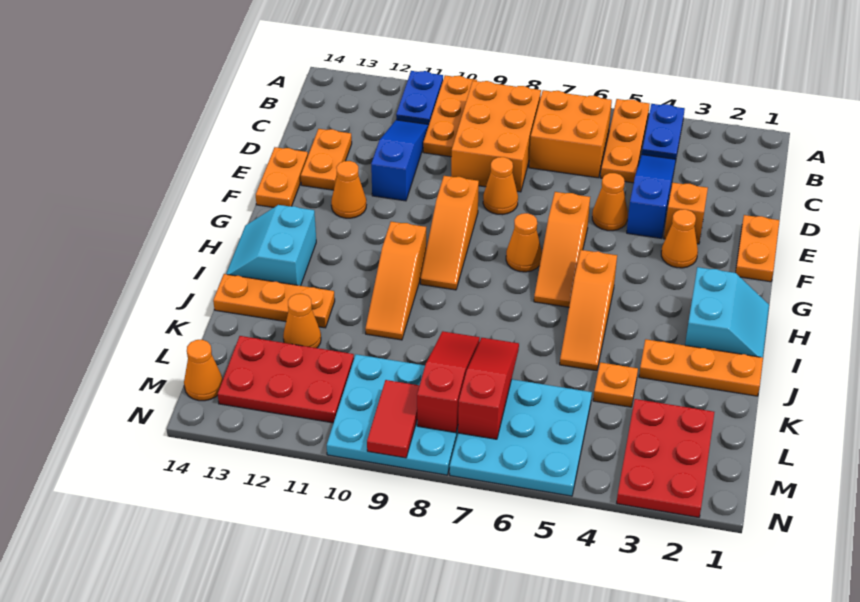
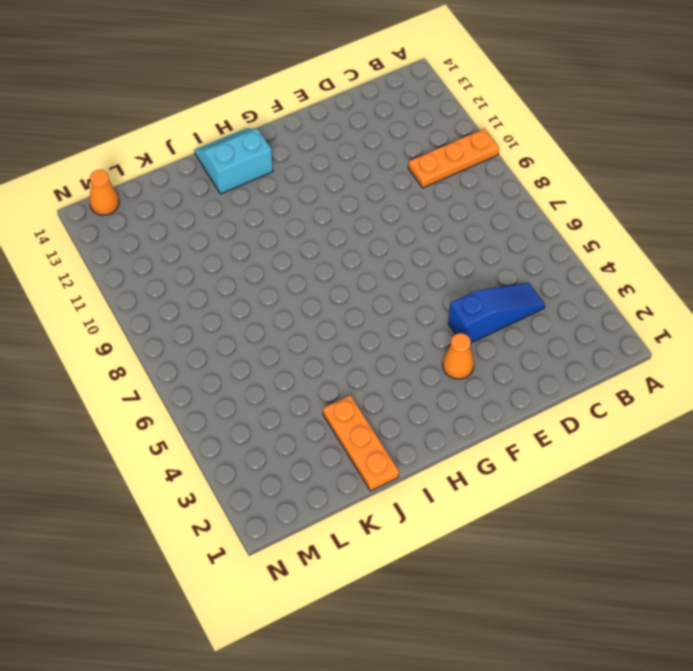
none -> blue 1x2 plate [642,104,685,159]
none -> orange 1x3 plate [601,99,650,183]
none -> blue 1x2 plate [396,71,443,125]
none -> orange 2x2 brick [529,90,612,178]

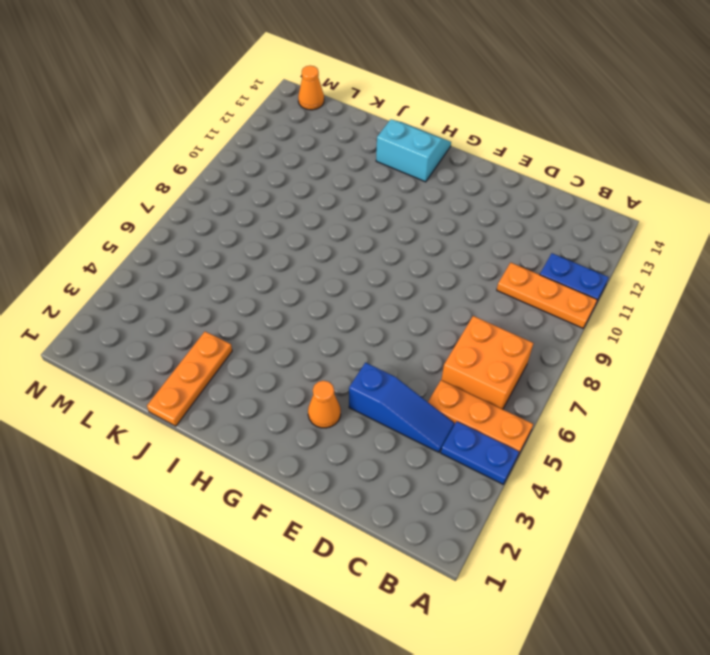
none -> orange 2x3 brick [451,81,541,192]
none -> blue 1x3 slope [371,120,429,201]
none -> orange 1x2 plate [301,129,352,190]
none -> orange 1x2 plate [736,215,780,282]

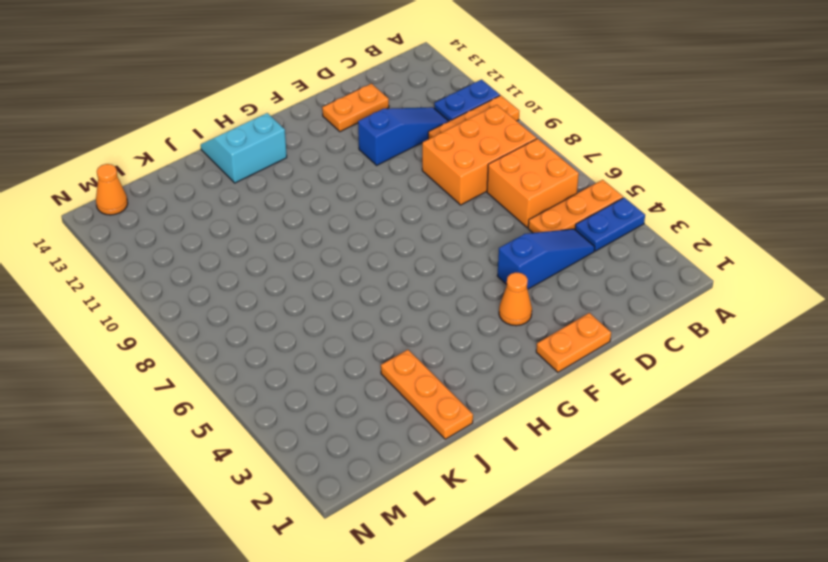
none -> orange 1x1 brick [664,183,708,244]
none -> orange 1x1 cone [592,173,628,231]
none -> orange 1x1 cone [483,157,518,215]
none -> orange 1x2 plate [256,147,308,207]

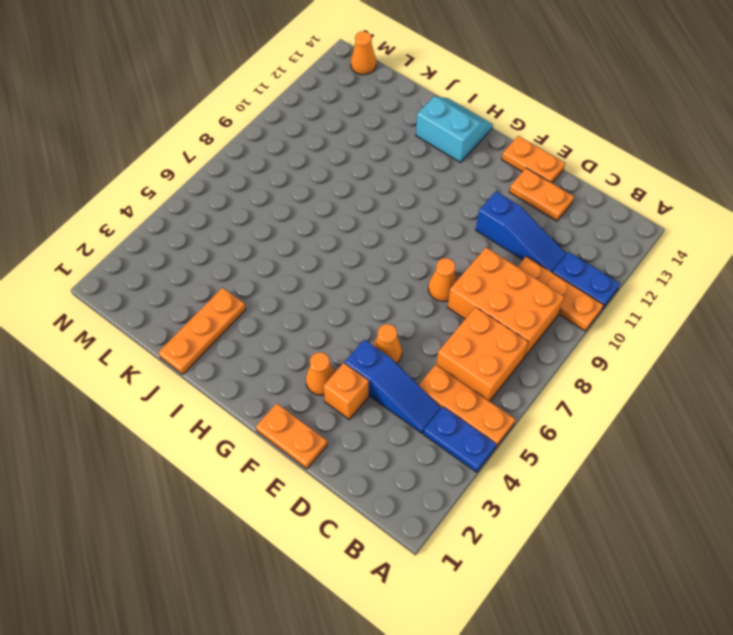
none -> orange 1x3 slope [534,192,590,307]
none -> orange 1x3 slope [421,176,479,290]
none -> orange 1x1 cone [331,161,366,218]
none -> orange 1x1 cone [506,213,542,272]

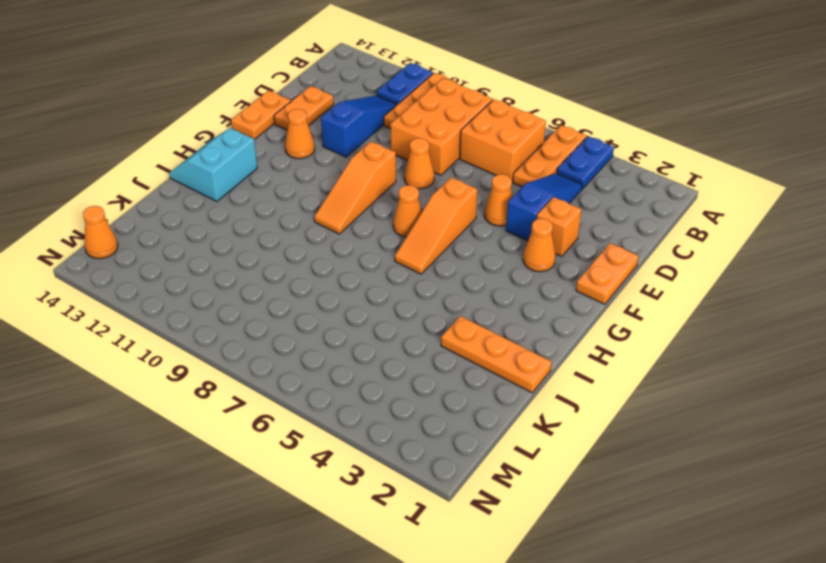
none -> cyan 2x2 slope [685,267,769,357]
none -> orange 1x3 slope [560,250,617,371]
none -> orange 1x3 slope [365,222,426,340]
none -> orange 1x3 plate [213,274,335,328]

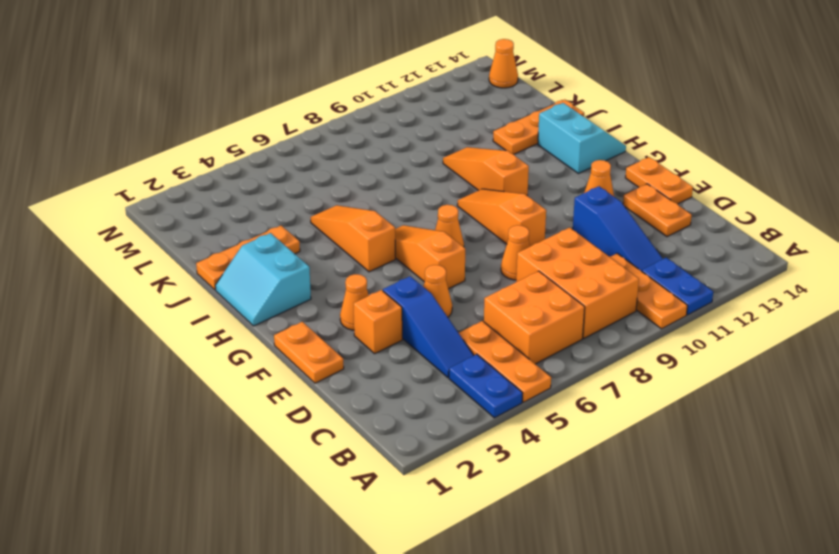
none -> orange 1x1 plate [593,362,638,407]
none -> orange 1x1 cone [283,294,321,348]
none -> red 2x3 plate [617,399,714,517]
none -> cyan 3x3 plate [450,379,592,496]

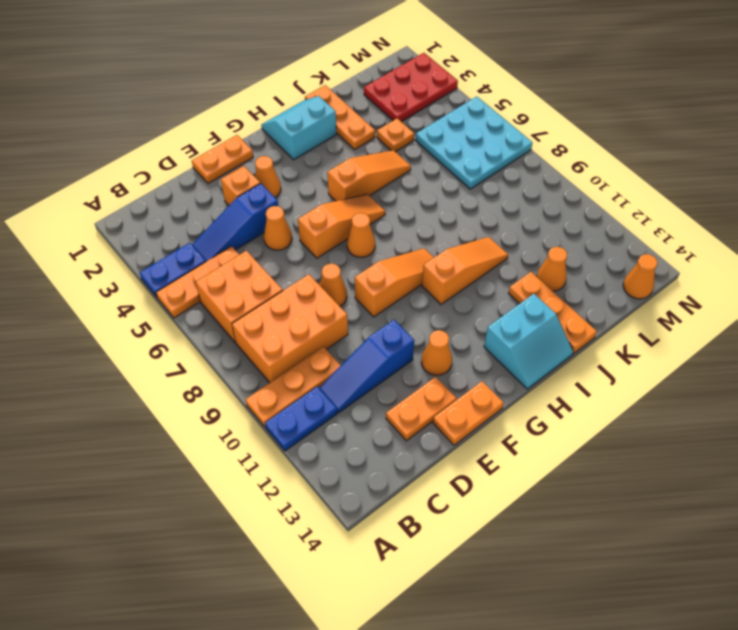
none -> cyan 3x3 plate [327,354,458,475]
none -> red 2x3 plate [218,336,354,423]
none -> red 1x3 slope [458,338,519,439]
none -> red 1x3 slope [417,331,480,433]

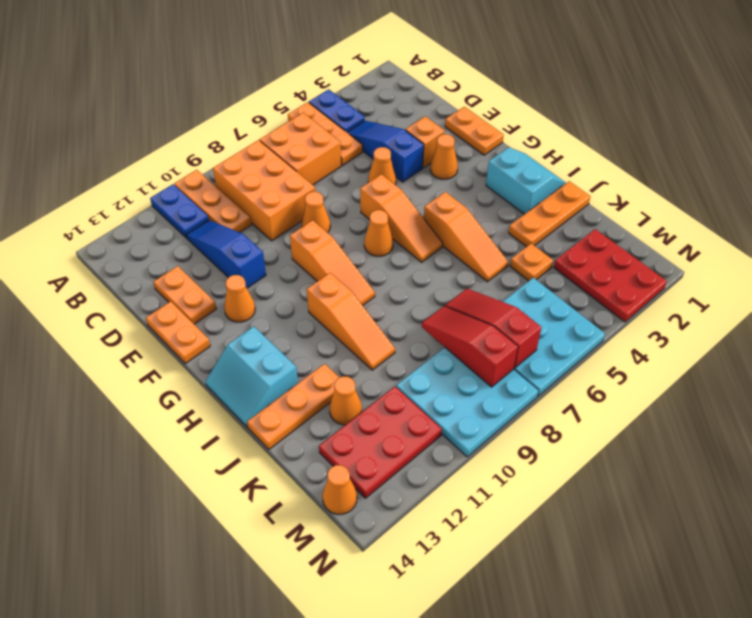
none -> red 1x2 tile [367,380,419,458]

